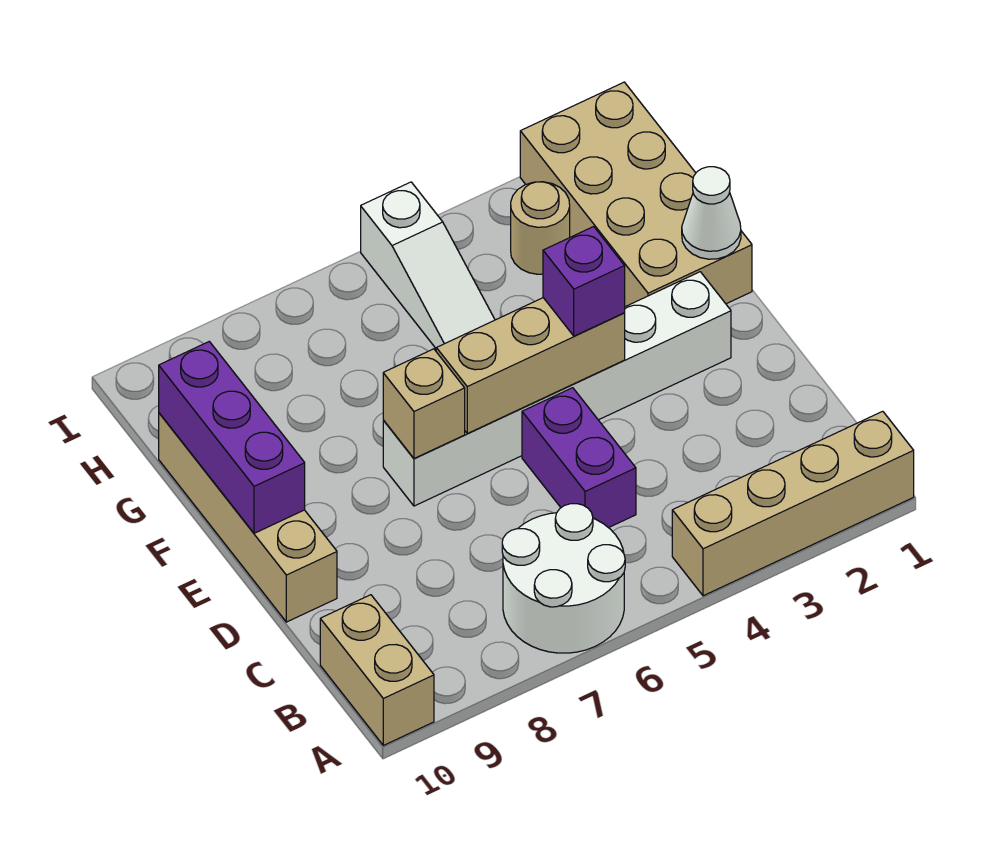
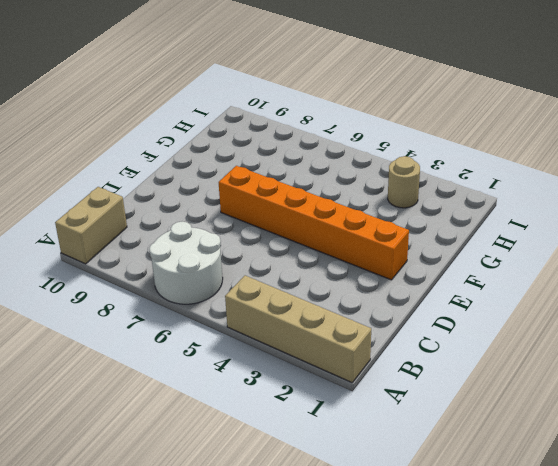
orange 1x6 brick [219,166,409,280] -> white 1x6 brick [383,272,731,506]
none -> purple 1x2 brick [522,388,636,528]
none -> tan 1x4 brick [159,413,337,622]
none -> tan 2x4 brick [520,82,752,307]

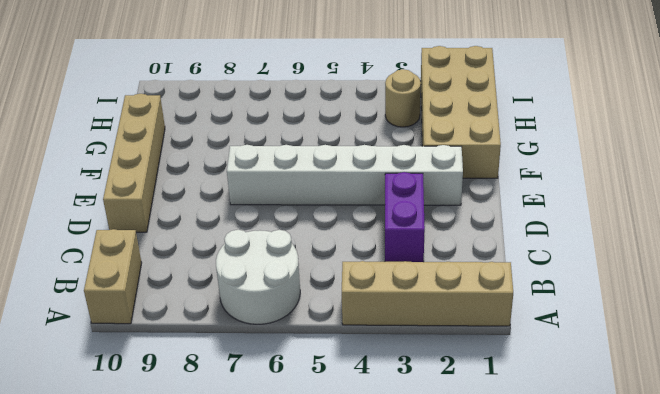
purple 1x2 brick [385,172,425,262] -> purple 1x2 brick moved to [522,388,636,528]
none -> white 1x3 slope [361,182,495,348]
none -> tan 1x3 brick [436,298,625,434]
none -> tan 1x1 brick [383,349,465,458]

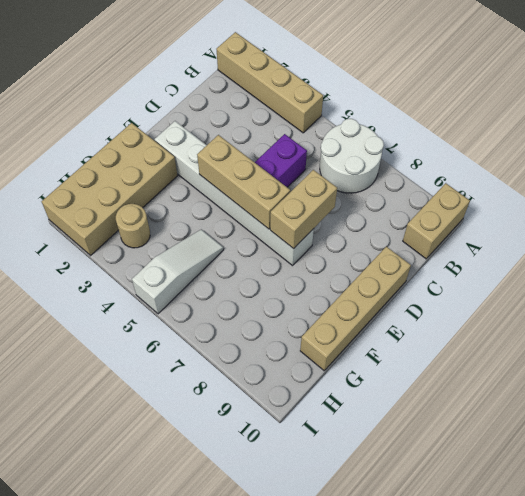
tan 1x2 brick [270,170,337,249] -> tan 1x1 brick [383,349,465,458]
none -> purple 1x3 brick [159,342,305,533]
none -> white 1x1 cone [682,167,741,259]
none -> purple 1x1 brick [543,227,625,336]

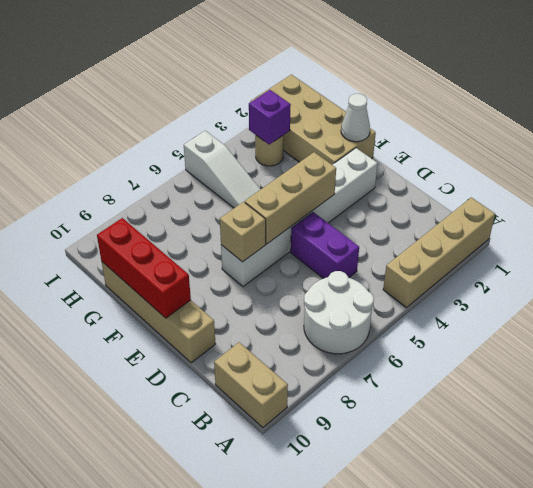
red 1x3 brick [97,218,191,318] -> purple 1x3 brick [159,342,305,533]
purple 1x1 brick [249,90,291,144] -> purple 1x1 brick moved to [543,227,625,336]

